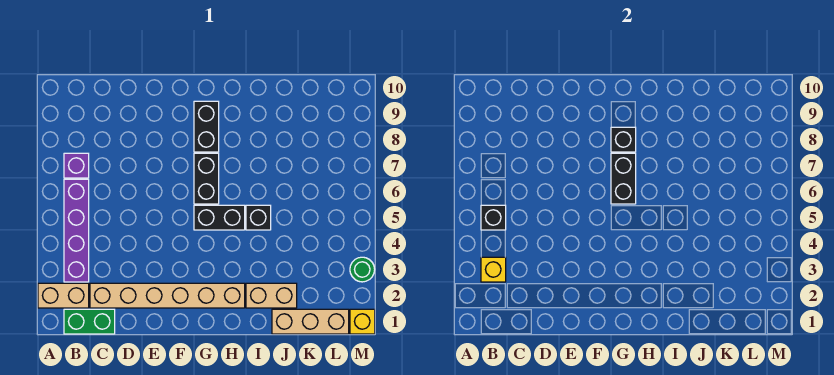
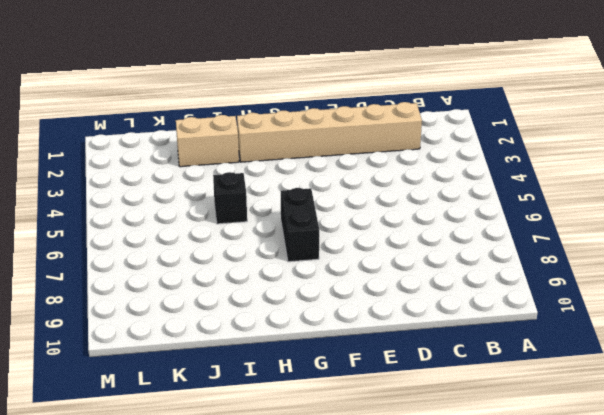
none -> tan 1x2 brick [38,283,89,308]
none -> green 1x2 brick [64,309,115,334]
none -> purple 1x4 brick [64,179,89,282]

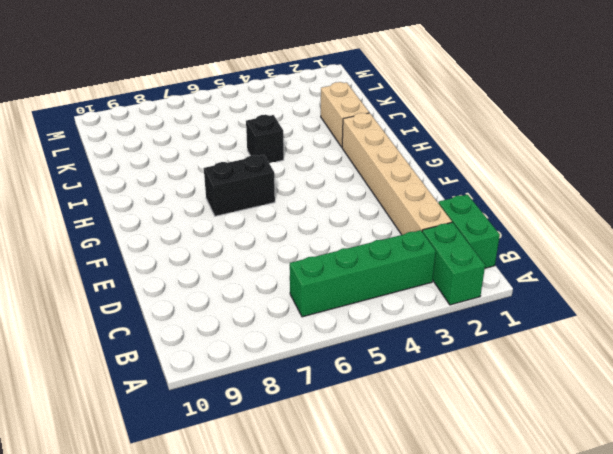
green 1x2 brick [422,222,485,305] -> tan 1x2 brick [38,283,89,308]
green 1x4 brick [290,230,436,317] -> purple 1x4 brick [64,179,89,282]
none -> purple 1x1 brick [64,153,89,178]
none -> black 1x2 brick [194,205,245,230]
none -> black 1x2 brick [194,101,219,152]

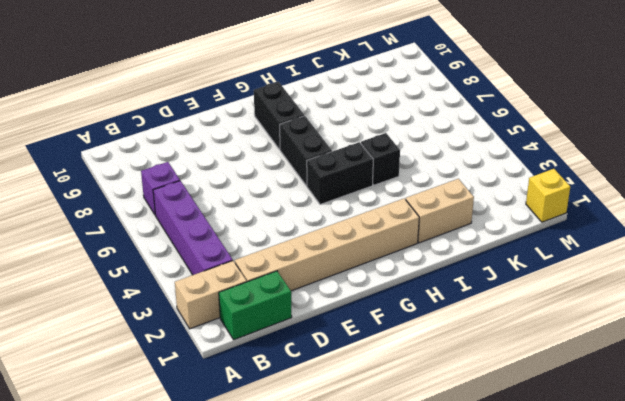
none -> tan 1x3 brick [272,309,349,334]
none -> green 1x1 round brick [350,257,375,282]
none -> yellow 1x1 brick [481,257,506,282]

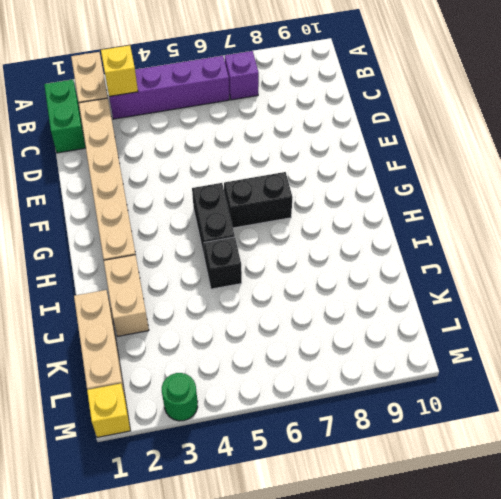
none -> black 1x2 brick [194,101,219,152]
none -> black 1x1 brick [481,205,506,230]
none -> black 1x2 brick [611,153,636,204]

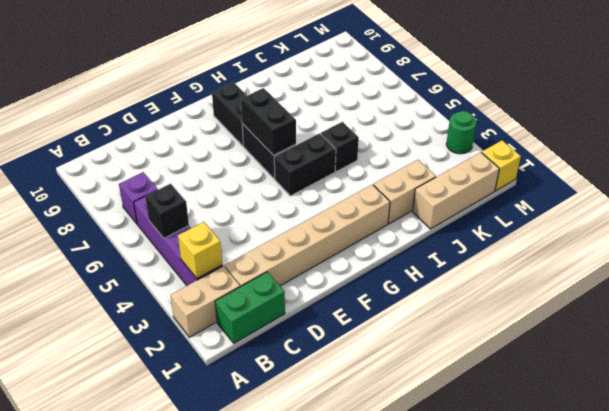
none -> black 1x1 brick [611,127,636,152]

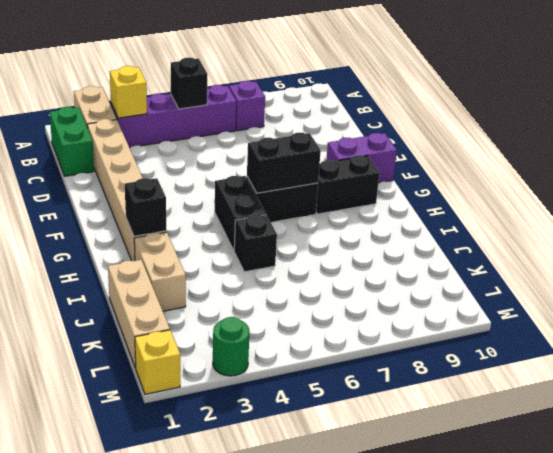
purple 1x2 brick [326,133,397,183] -> none
black 1x1 brick [125,178,166,236] -> black 1x1 brick moved to [611,127,636,152]

